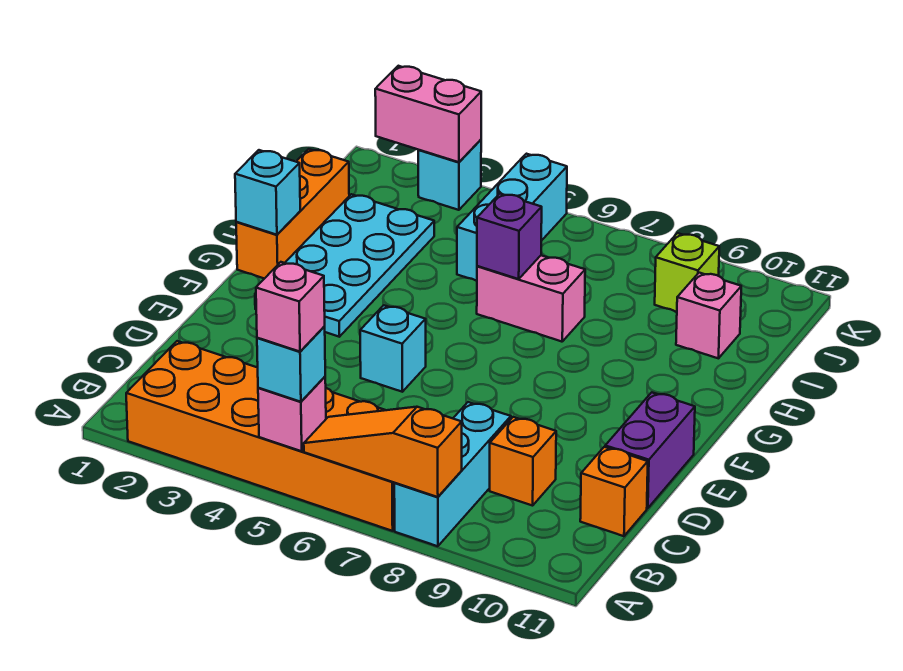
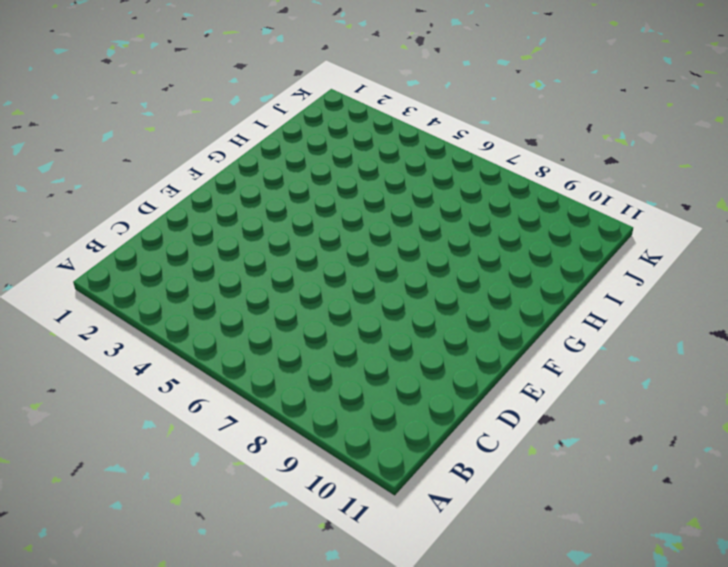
none -> orange 2x6 brick [126,341,395,531]
none -> cyan 1x3 brick [394,402,511,546]
none -> orange 1x1 brick [490,417,556,506]

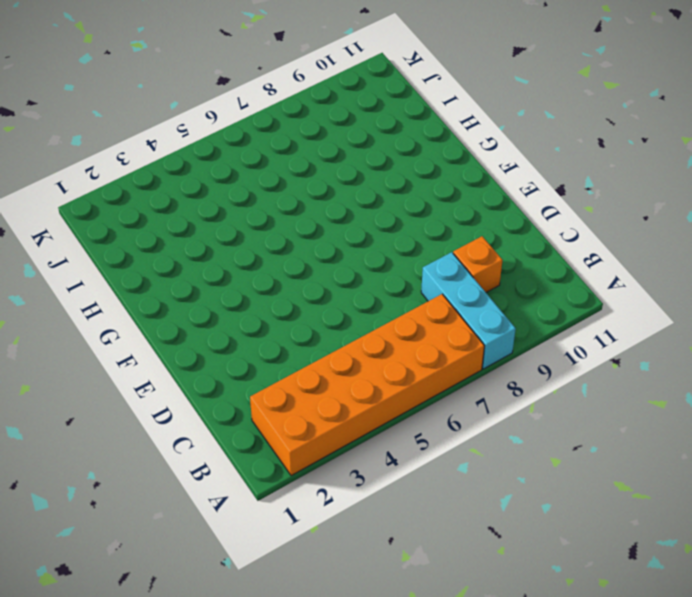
none -> orange 1x1 brick [580,447,648,536]
none -> purple 1x2 brick [605,392,695,508]
none -> cyan 1x1 brick [360,305,426,392]

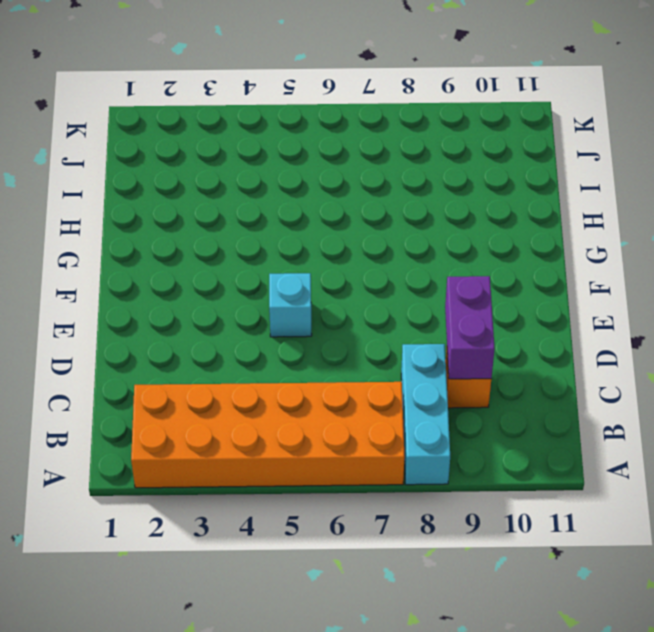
purple 1x2 brick [445,276,495,379] -> purple 1x2 brick moved to [605,392,695,508]
none -> orange 1x1 brick [580,447,648,536]
none -> cyan 2x4 plate [255,194,434,337]
none -> orange 1x3 brick [236,149,349,279]

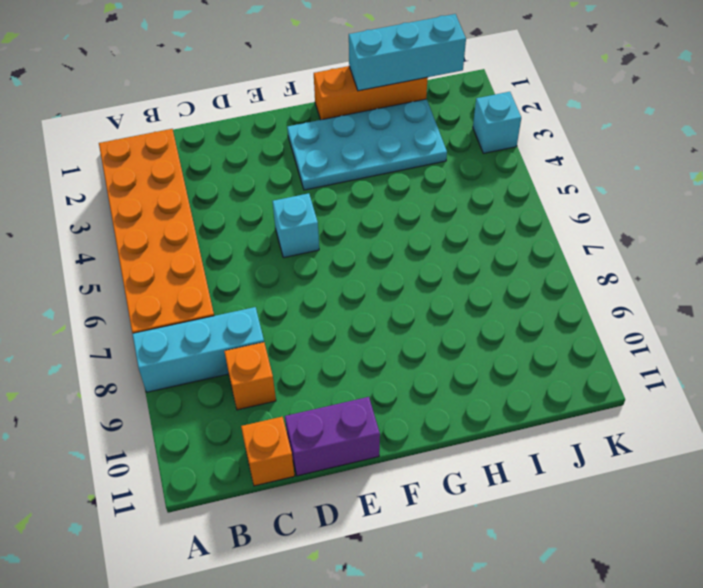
cyan 1x3 brick [349,14,466,91] -> cyan 1x3 brick moved to [457,154,567,281]
none -> pink 1x2 brick [477,255,585,342]
none -> pink 1x1 brick [676,273,741,358]
none -> lime 1x1 brick [655,233,719,312]

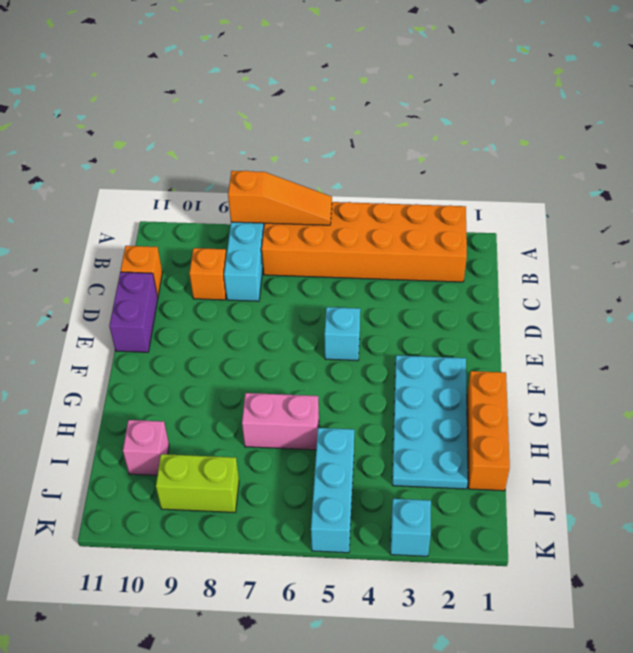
lime 1x2 brick [156,454,239,512] -> lime 1x1 brick [655,233,719,312]
none -> pink 1x1 brick [258,377,326,451]
none -> cyan 1x1 brick [235,150,300,235]
none -> purple 1x1 brick [477,194,542,279]

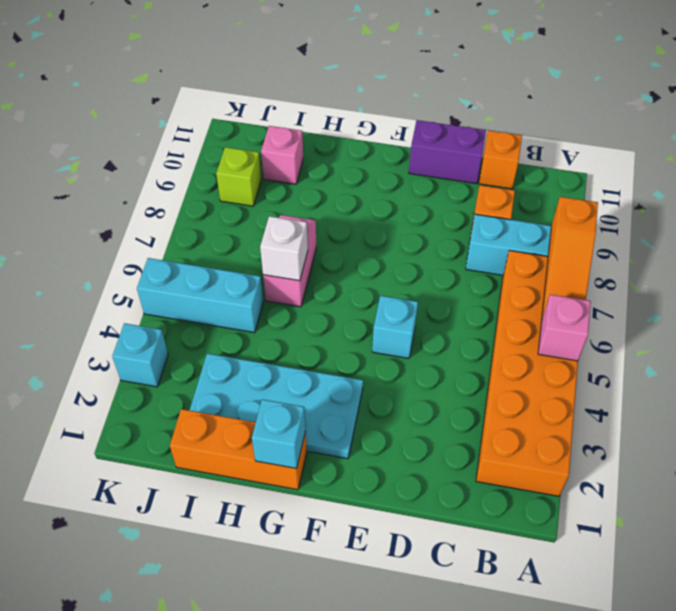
white 1x1 brick [260,216,308,281] -> purple 1x1 brick [477,194,542,279]
none -> pink 1x2 brick [375,66,481,162]
none -> cyan 1x1 brick [257,327,325,402]
none -> pink 1x1 brick [256,262,325,352]

